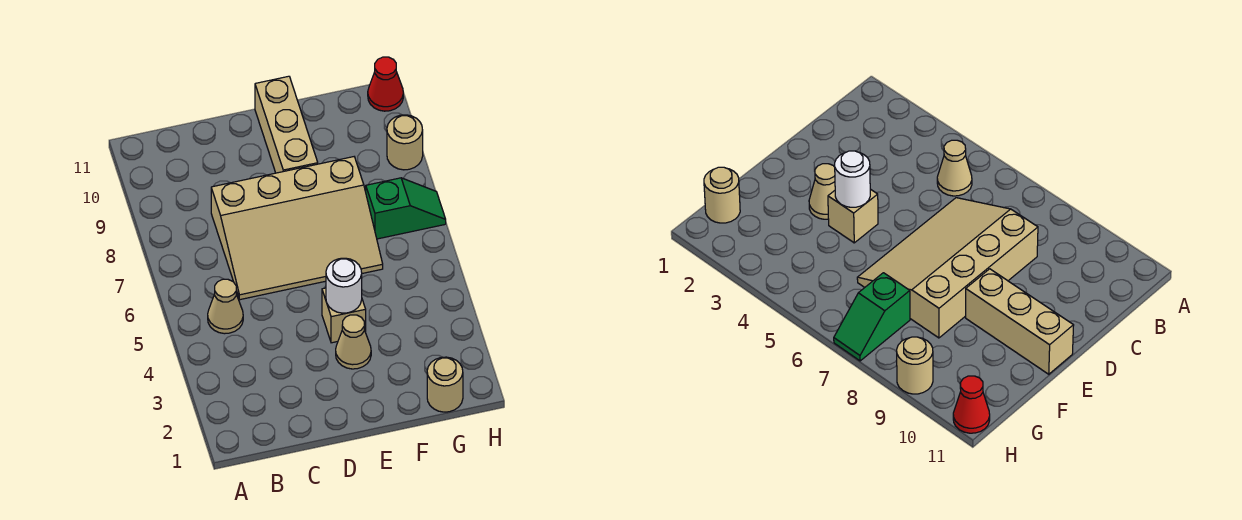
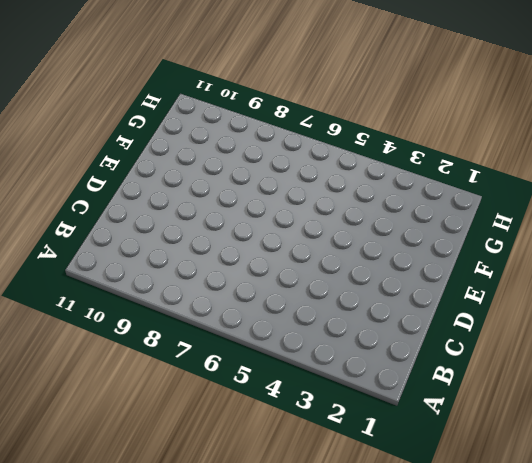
none -> tan 1x1 cone [208,279,243,334]
none -> tan 3x4 slope [211,157,383,300]

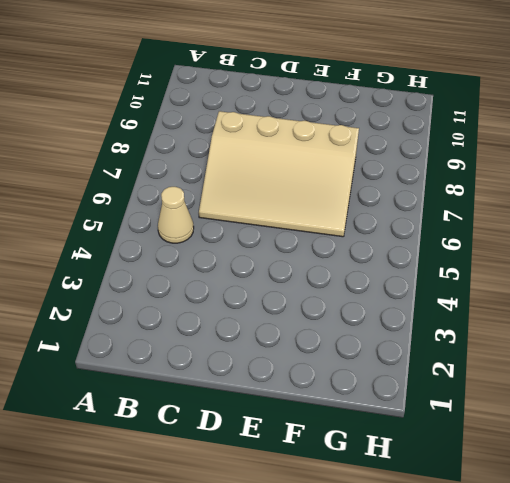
none -> tan 1x1 cone [336,315,371,369]
none -> tan 1x1 brick [322,288,366,343]

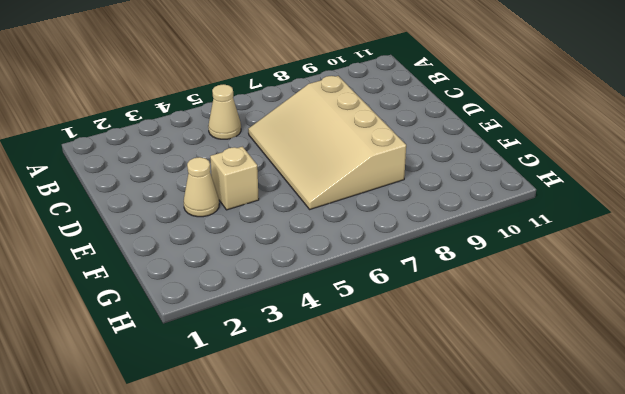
none -> tan 1x3 brick [255,76,318,173]
none -> tan 1x1 round brick [427,357,463,412]

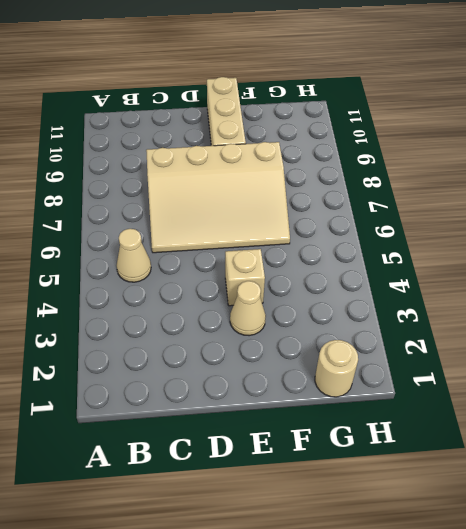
none -> green 1x2 slope [366,178,446,239]
none -> tan 1x1 round brick [387,115,423,170]

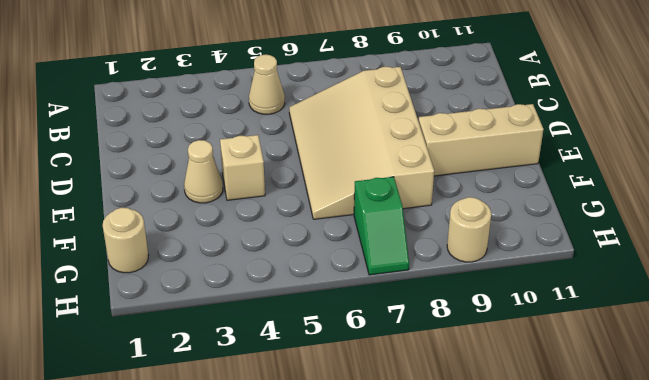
none -> red 1x1 cone [368,57,403,111]
none -> white 1x1 round brick [326,258,362,313]

